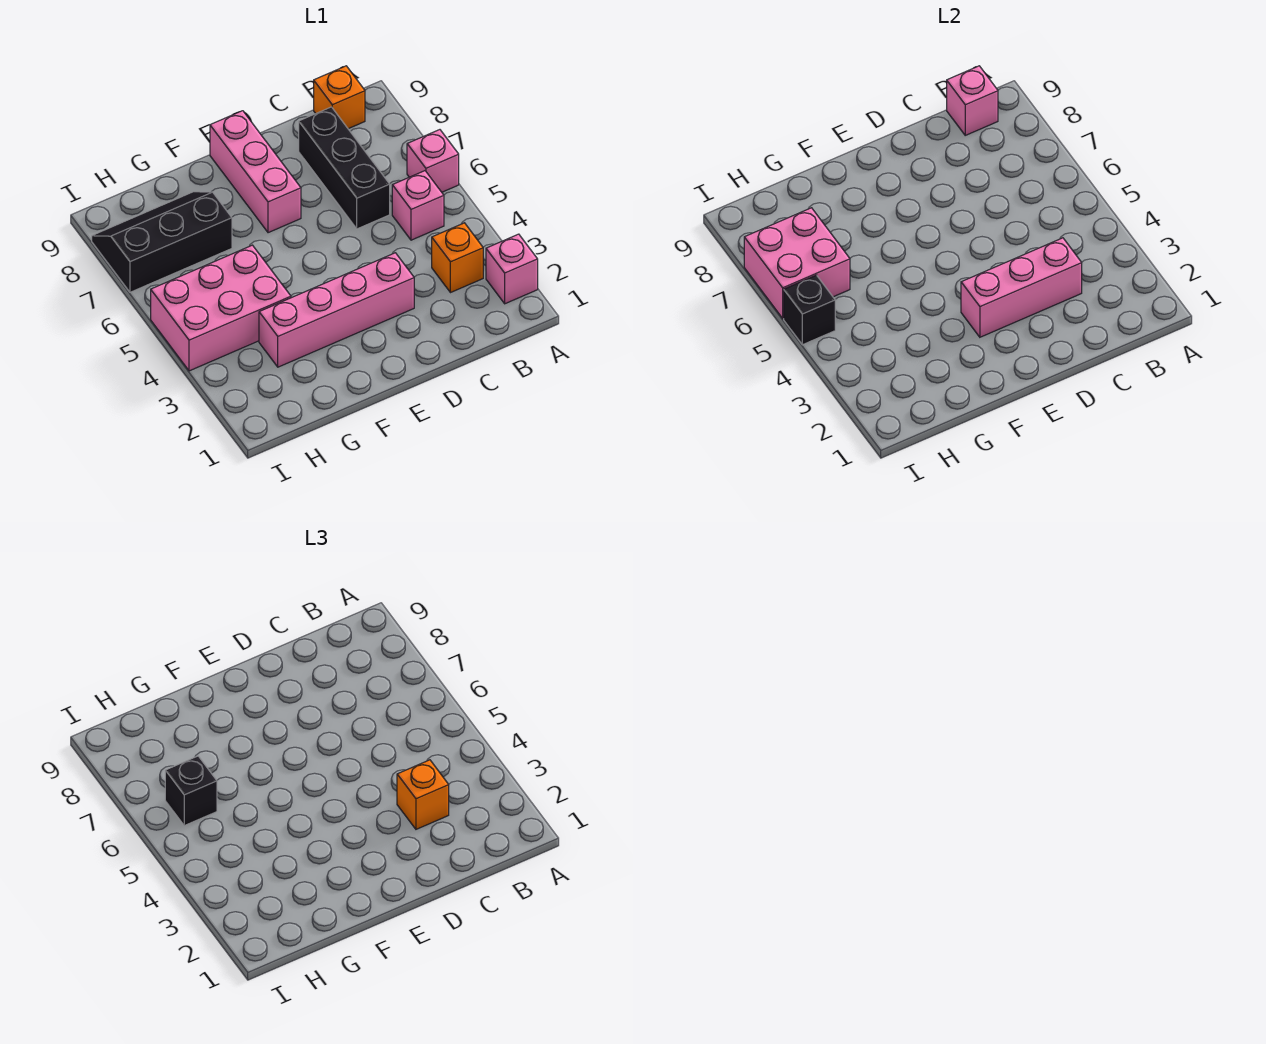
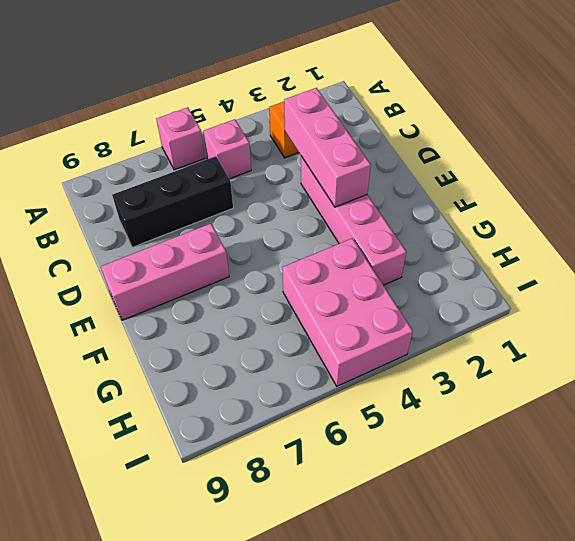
none -> pink 1x1 brick [486,234,538,304]
none -> orange 1x1 brick [314,66,365,129]
none -> black 2x3 slope [92,192,232,292]

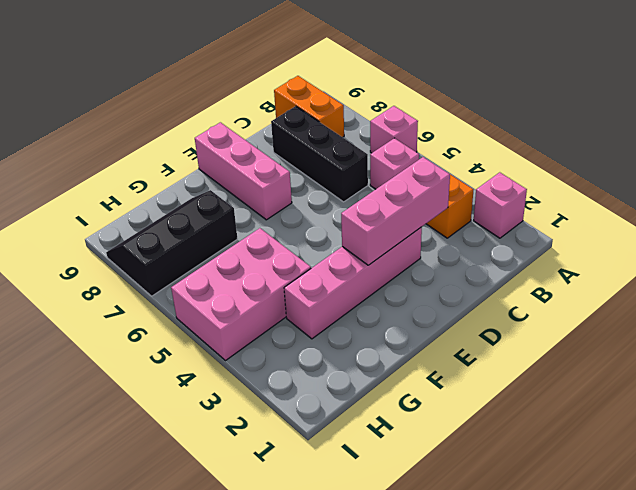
orange 1x2 brick [274,76,344,137] -> orange 1x1 brick [314,66,365,129]
none -> pink 1x1 brick [947,66,998,135]
none -> pink 2x2 brick [744,208,850,318]
none -> black 1x1 brick [784,275,835,345]

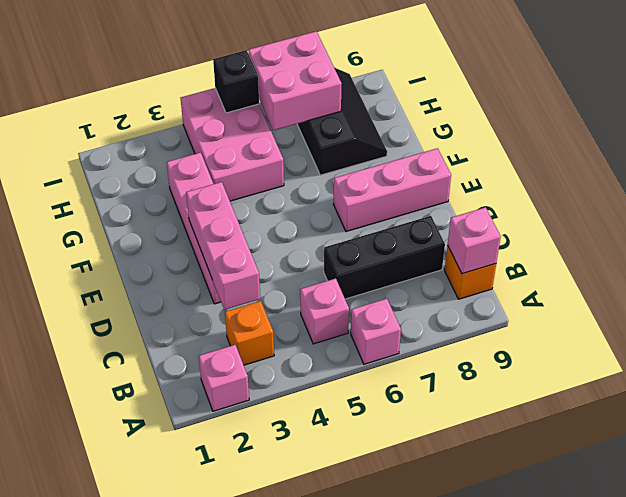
none -> orange 1x1 brick [397,760,449,829]
none -> black 1x1 brick [165,756,217,826]

